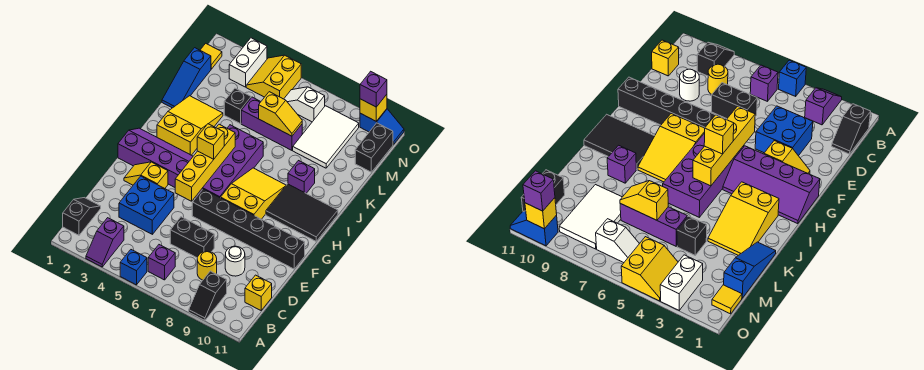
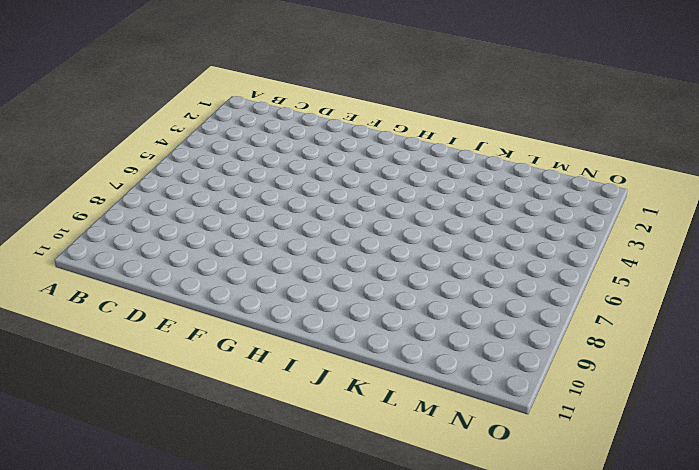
none -> purple 1x2 slope [86,218,124,267]
none -> blue 1x1 brick [120,250,147,285]
none -> black 1x2 slope [189,271,227,320]
none -> black 1x2 slope [63,198,101,235]

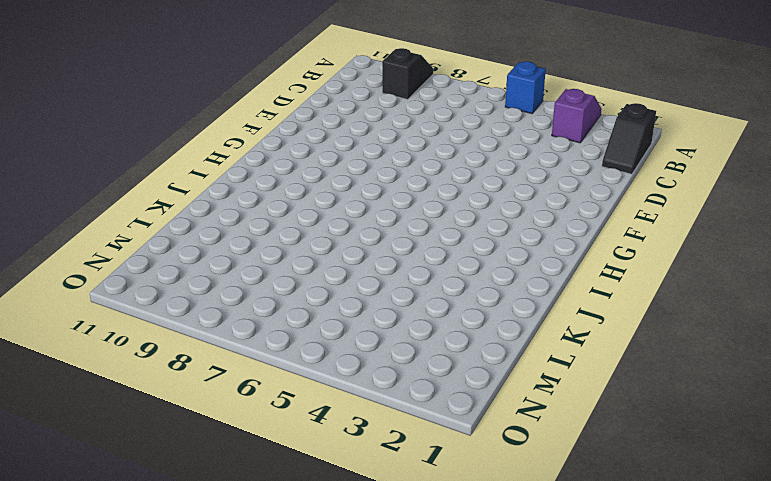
none -> purple 1x1 brick [148,245,175,280]
none -> yellow 1x1 round brick [197,251,217,280]
none -> yellow 1x1 brick [245,275,272,310]
none -> blue 2x2 brick [119,176,174,234]

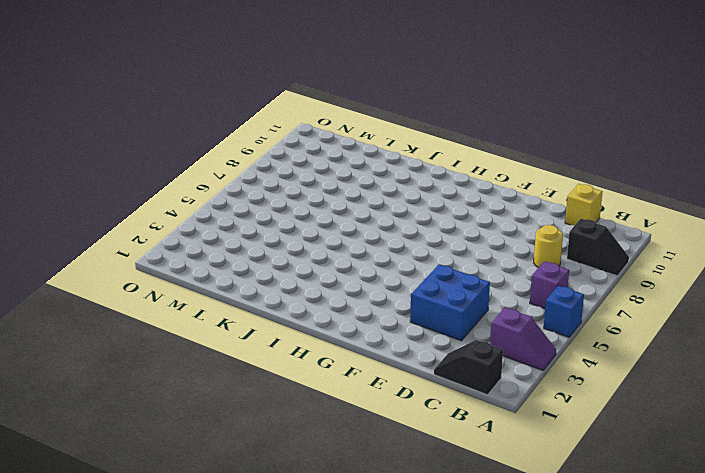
none -> black 1x2 brick [170,217,214,258]
none -> white 1x1 round brick [225,246,245,276]
none -> yellow 1x2 slope [124,162,168,188]
none -> black 1x6 brick [192,189,305,269]

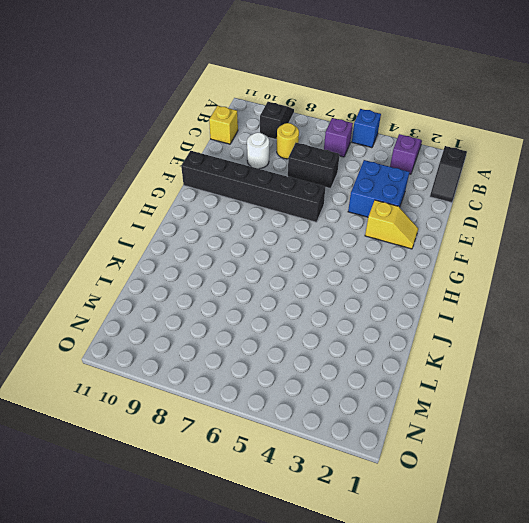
none -> purple 2x4 slope [118,128,193,187]
none -> purple 2x4 brick [195,125,263,198]
none -> yellow 2x3 slope [221,168,286,219]
none -> black 2x3 tile [266,184,338,241]

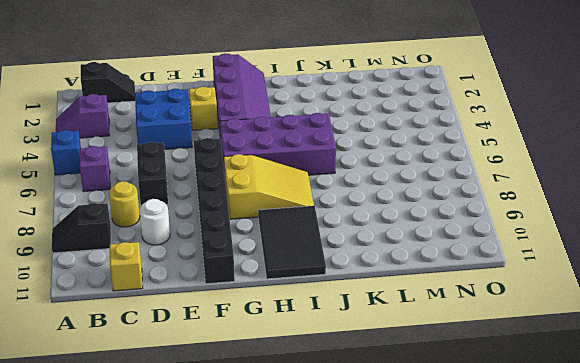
none -> yellow 2x3 slope [157,96,223,155]
none -> purple 1x1 brick [288,161,315,193]
none -> blue 1x3 slope [162,48,211,108]
none -> black 1x1 brick [224,88,251,124]

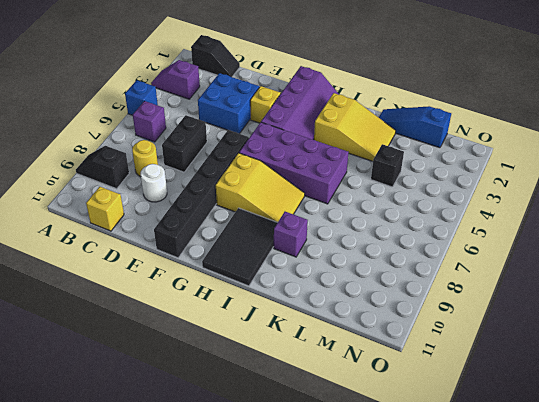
none -> purple 1x3 brick [241,97,302,150]
none -> white 2x3 tile [293,106,359,168]
none -> black 1x2 brick [355,123,393,172]
none -> yellow 1x1 tile [200,43,222,69]

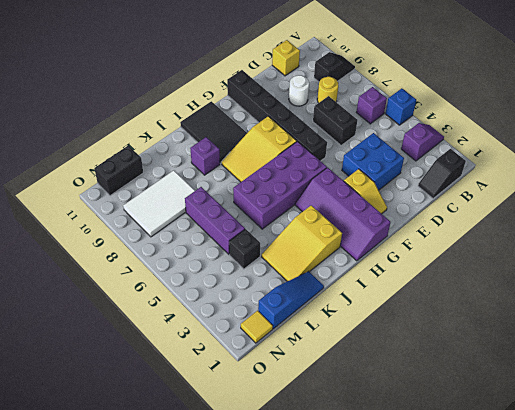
none -> white 1x2 brick [229,38,267,87]
none -> yellow 2x2 slope [246,55,301,99]
none -> white 1x2 slope [284,87,325,122]
none -> blue 1x2 slope [360,109,404,145]

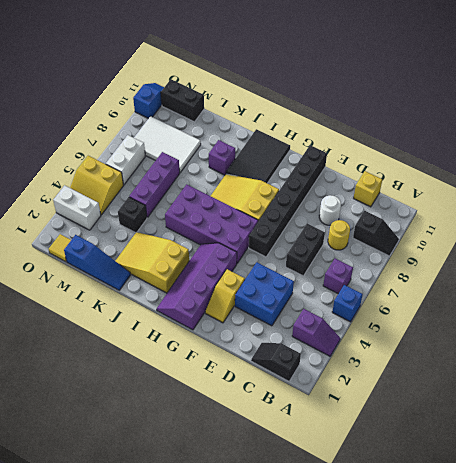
white 1x2 brick [106,135,146,185] -> white 1x2 slope [284,87,325,122]
none -> yellow 1x4 brick [175,124,235,201]
none -> yellow 1x2 slope [259,92,302,136]
none -> yellow 1x1 brick [360,95,387,121]
none -> yellow 1x1 brick [197,124,224,159]

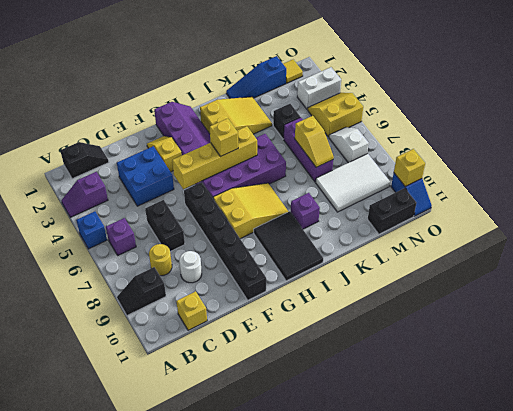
none -> purple 1x1 brick [360,71,387,107]

